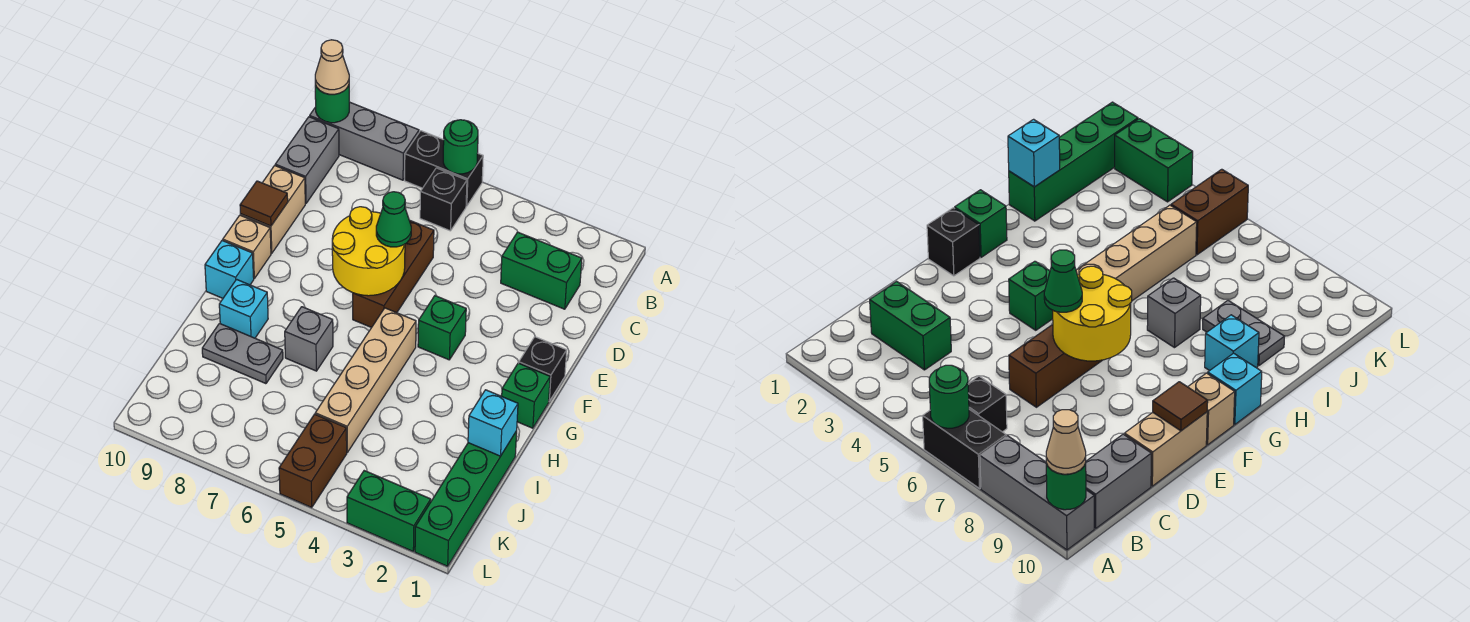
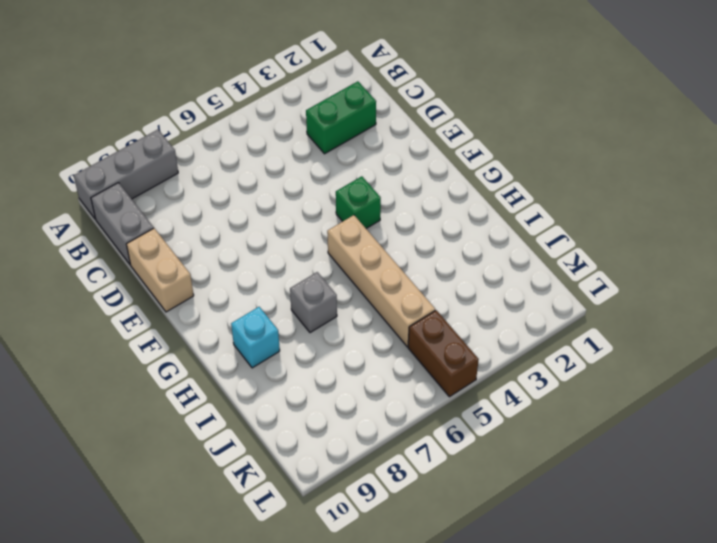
none -> black 1x2 brick [405,131,483,206]
none -> black 1x1 brick [420,168,467,231]
none -> brown 1x3 brick [353,220,434,328]

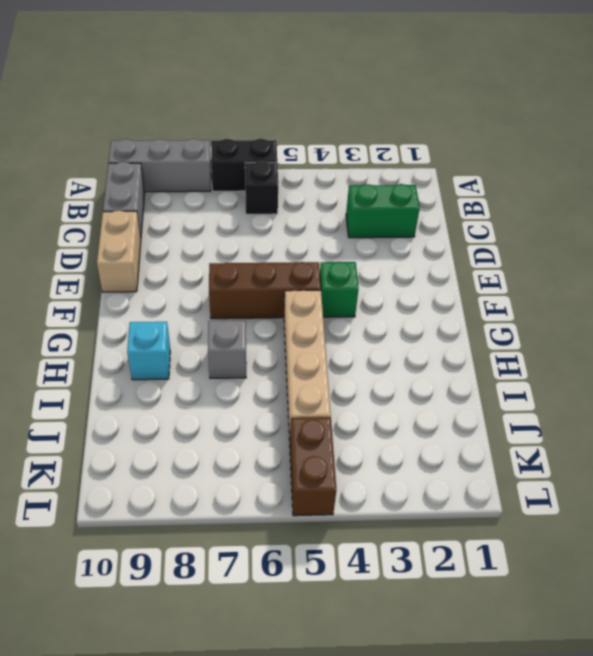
brown 1x3 brick [209,262,321,319] -> brown 1x3 brick turned to [353,220,434,328]
none -> black 1x1 brick [519,337,567,401]
none -> tan 1x1 brick [223,215,271,278]
none -> green 1x1 brick [502,363,550,428]

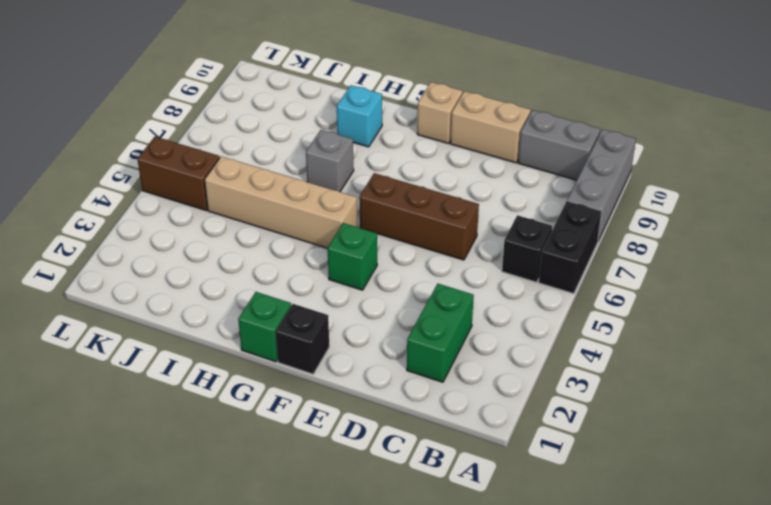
none -> cyan 1x1 brick [205,241,254,298]
none -> green 1x4 brick [415,431,517,566]
none -> grey 1x2 plate [202,324,283,384]

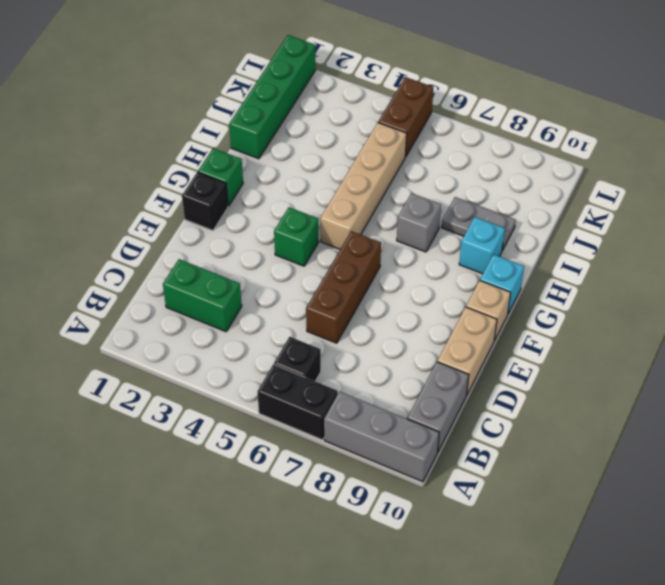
none -> green 1x2 brick [347,471,431,551]
none -> green 1x1 round brick [443,120,478,174]
none -> green 1x1 round brick [315,85,349,123]

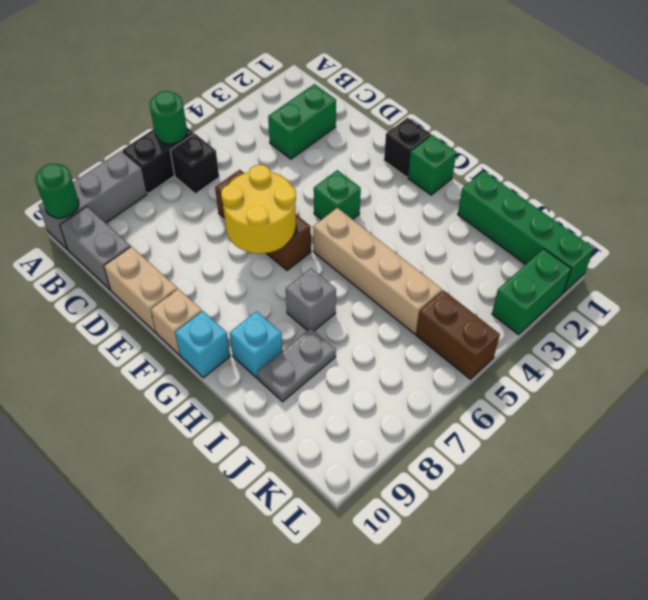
none -> brown 1x1 tile [240,181,288,226]
none -> cyan 1x1 brick [468,390,518,456]
none -> tan 1x1 cone [315,40,349,94]

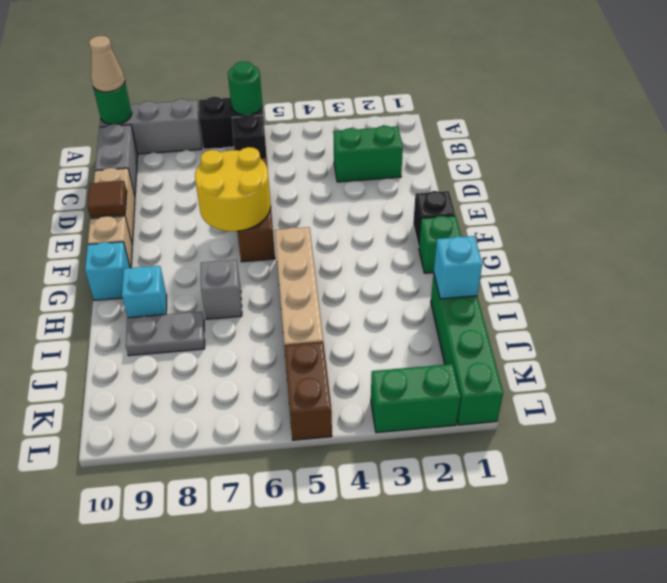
none -> green 1x1 brick [418,296,466,360]
none -> green 1x1 cone [376,192,411,247]

